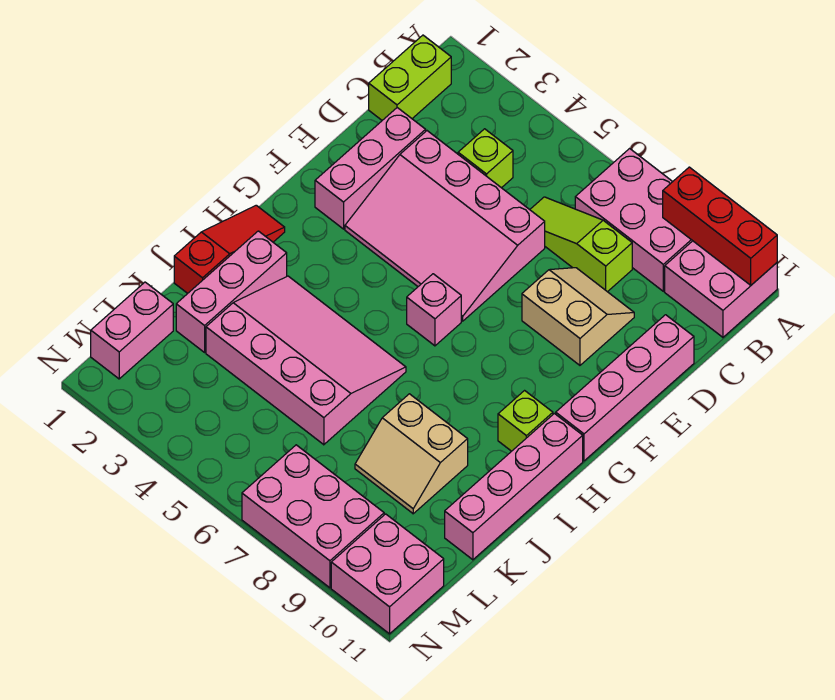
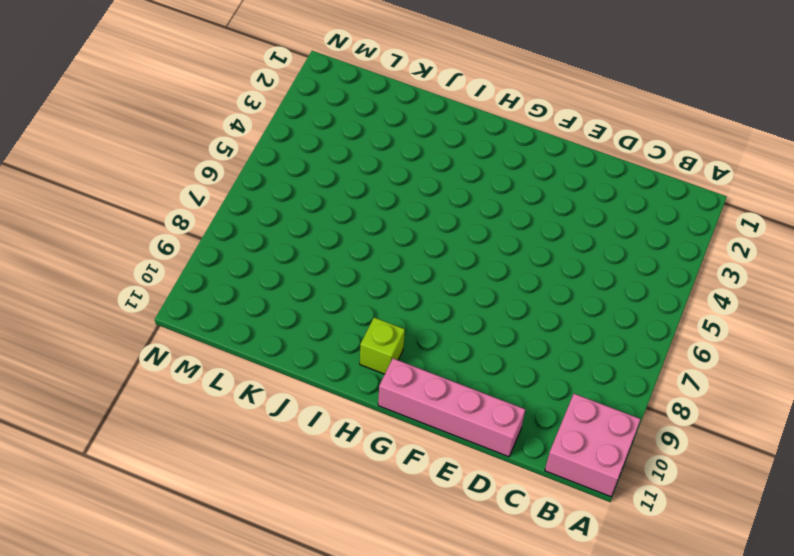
none -> pink 2x3 brick [575,149,692,291]
none -> lime 1x2 brick [369,35,451,120]
none -> lime 1x1 brick [458,129,513,188]

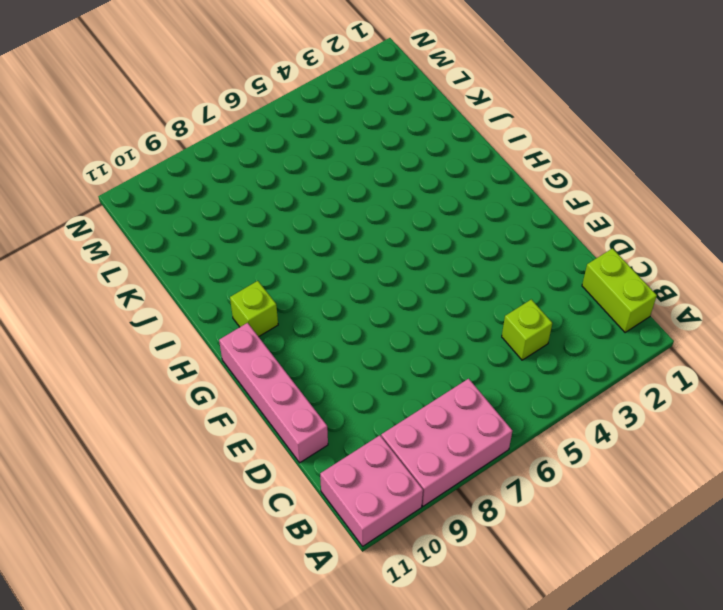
none -> lime 1x3 slope [530,197,632,292]
none -> pink 1x3 brick [315,108,426,229]
none -> pink 3x4 slope [345,131,545,321]

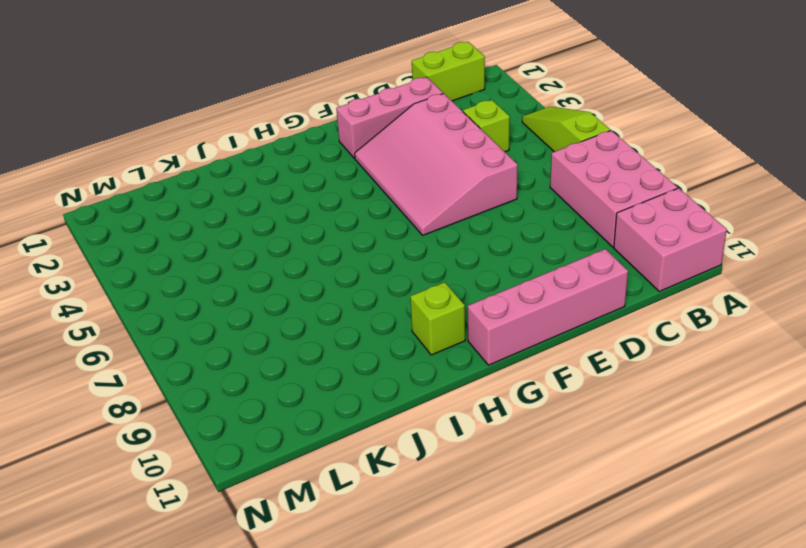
lime 1x3 slope [522,106,610,152] -> lime 1x3 slope moved to [530,197,632,292]
none -> tan 2x2 slope [522,268,634,365]
none -> pink 1x1 brick [407,274,461,346]
none -> red 1x3 slope [174,205,285,293]

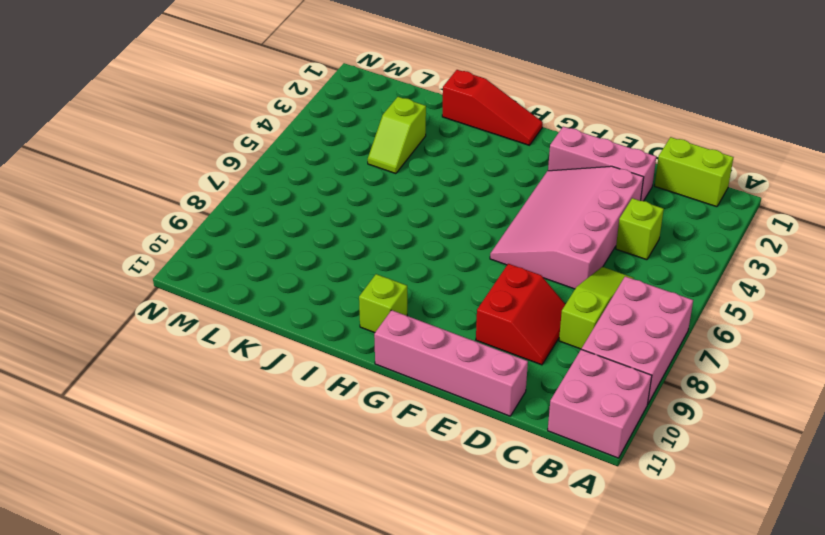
red 2x2 slope [476,264,565,365] -> tan 2x2 slope [522,268,634,365]
lime 1x2 slope [368,97,426,174] -> pink 3x4 slope [206,276,406,445]
none -> pink 1x1 brick [407,274,461,346]
none -> pink 1x4 brick [445,414,583,560]
none -> pink 1x3 brick [176,231,287,352]

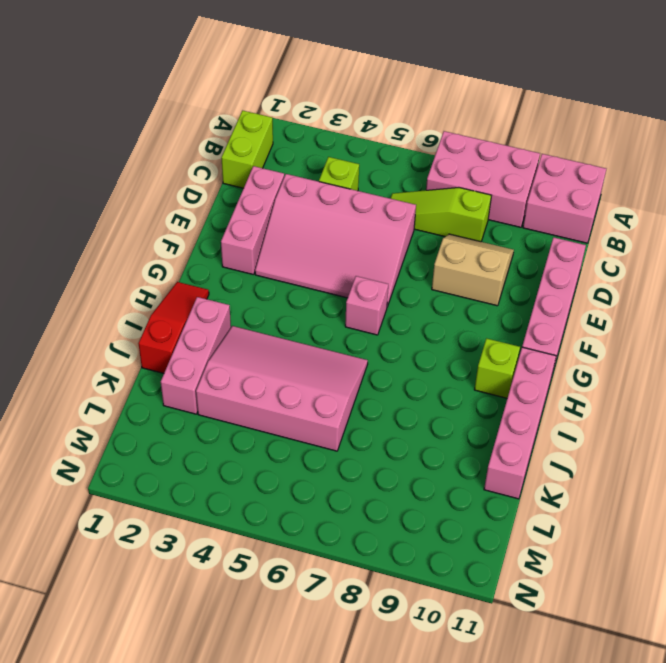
none -> tan 2x2 slope [355,394,468,514]
none -> pink 1x2 brick [91,282,173,379]
none -> pink 2x3 brick [242,445,384,588]

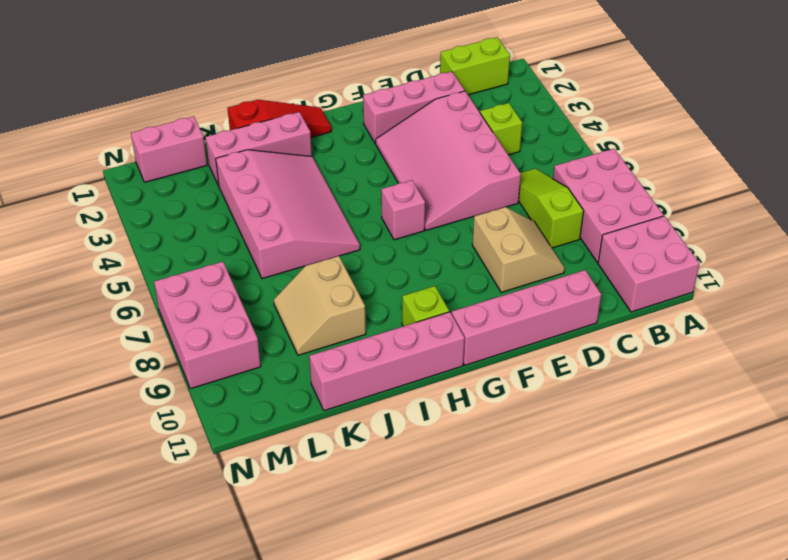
none -> pink 2x2 brick [331,514,444,634]
none -> red 1x3 brick [663,167,777,285]

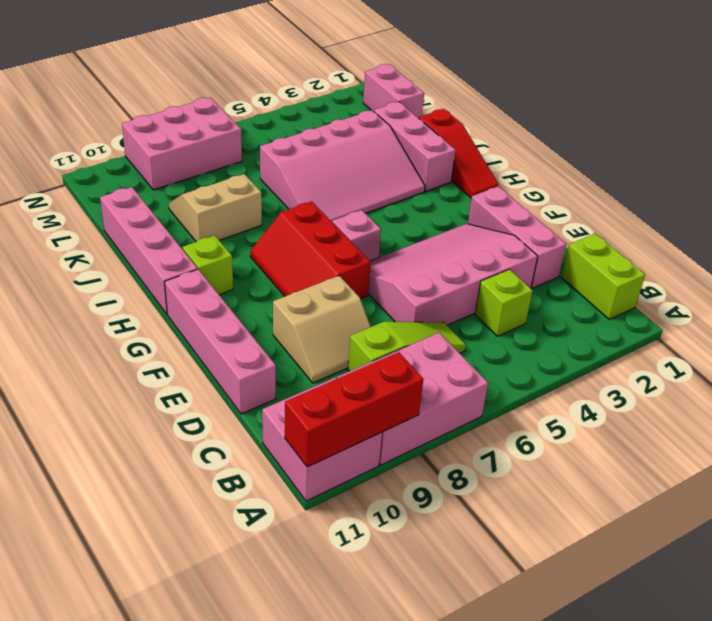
red 2x3 slope [250,201,371,299] -> none
none -> pink 2x2 brick [331,514,444,634]

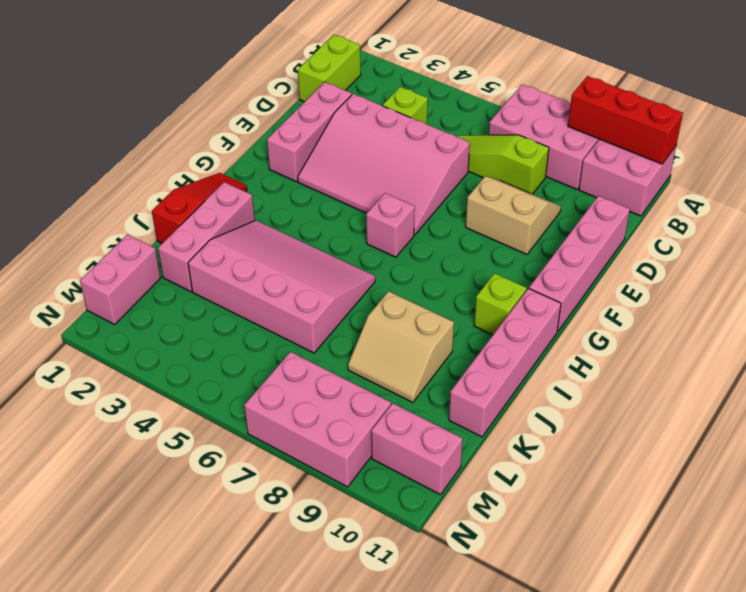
pink 1x2 brick [371,403,463,495] -> pink 2x2 brick [331,514,444,634]

